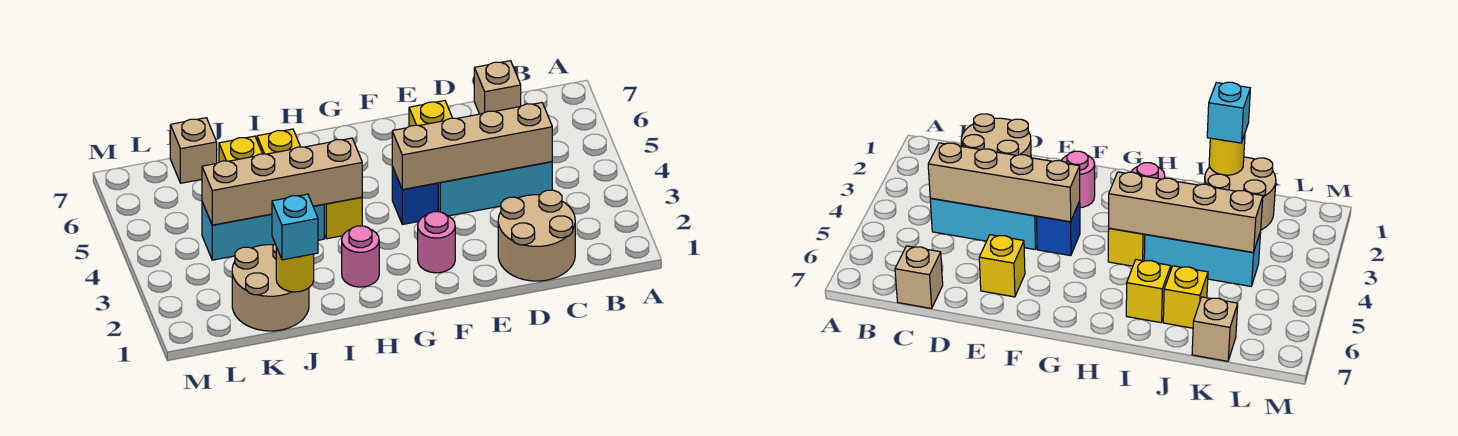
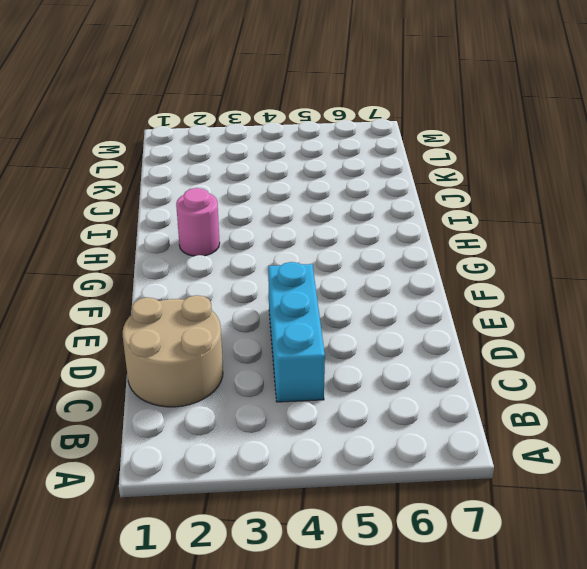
none -> tan 1x1 brick [474,61,521,114]
none -> yellow 1x1 brick [409,101,452,127]
none -> pink 1x1 round brick [418,212,455,273]

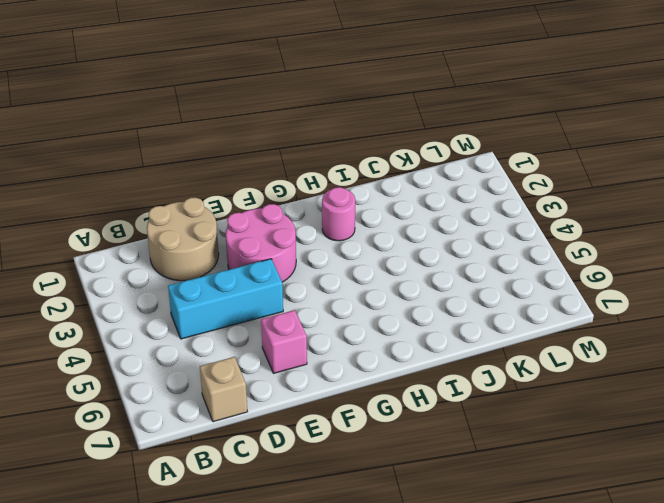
pink 2x2 round brick [226,204,296,282] -> pink 1x1 round brick [418,212,455,273]
pink 1x1 brick [261,310,307,373] -> yellow 1x1 brick [409,101,452,127]
none -> blue 1x1 brick [392,167,438,224]
none -> yellow 1x1 brick [324,197,362,239]
none -> cyan 1x3 brick [202,202,324,260]

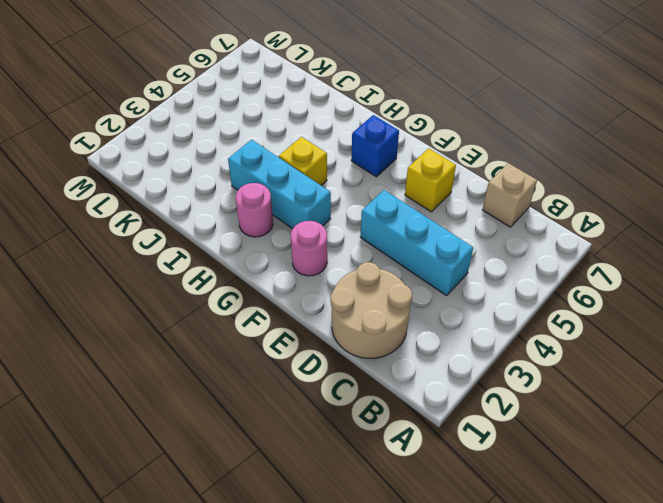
cyan 1x3 brick [228,140,331,229] -> cyan 1x3 brick moved to [202,202,324,260]
blue 1x1 brick [351,115,399,177] -> blue 1x1 brick moved to [392,167,438,224]
none -> yellow 1x1 brick [257,129,300,154]
none -> tan 2x2 round brick [232,244,309,331]
none -> yellow 1x1 brick [219,136,262,162]

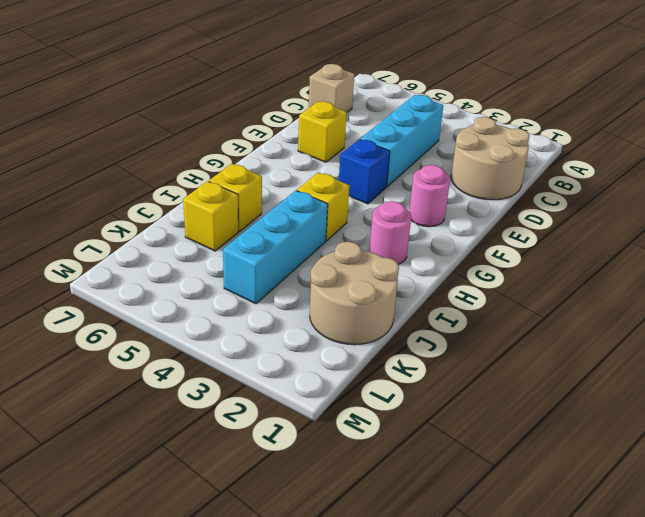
none -> tan 1x1 brick [170,118,217,183]
none -> tan 1x4 brick [392,103,552,189]
none -> tan 1x4 brick [202,138,362,225]

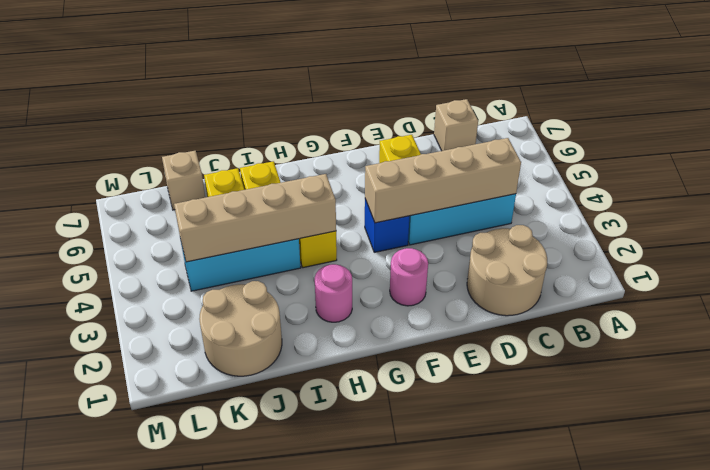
none -> yellow 1x1 round brick [276,247,314,292]
none -> cyan 1x1 brick [272,194,318,260]

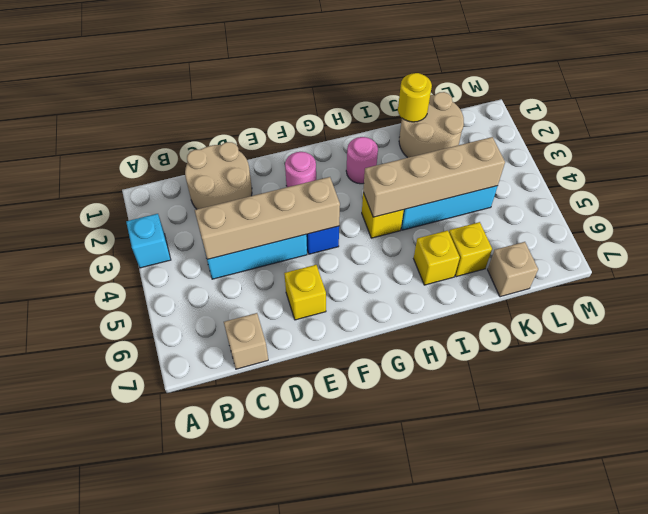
cyan 1x1 brick [126,214,171,268] -> cyan 1x1 brick moved to [272,194,318,260]

